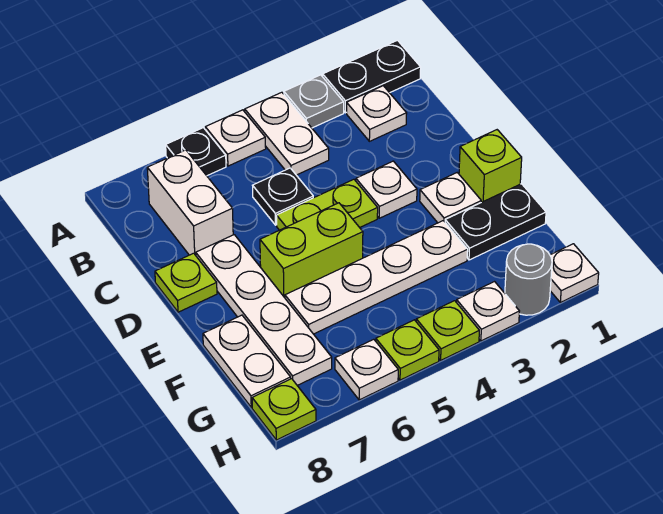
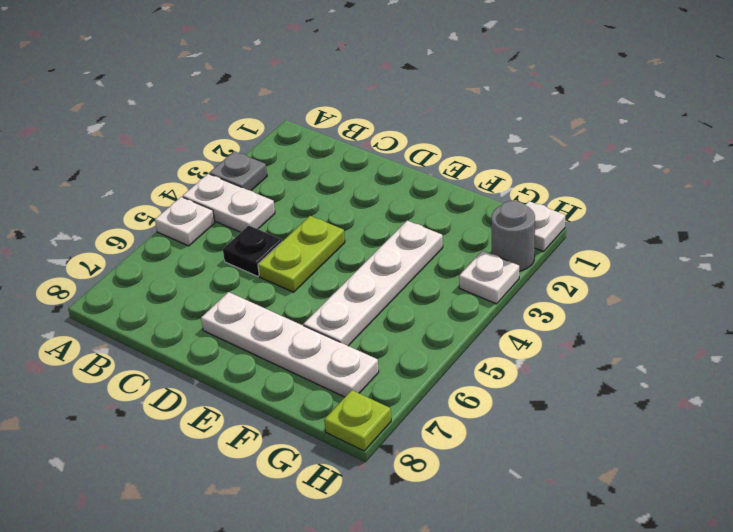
none -> black 1x2 plate [323,40,421,113]
none -> black 1x1 plate [166,128,226,176]
none -> white 1x1 plate [347,86,407,141]

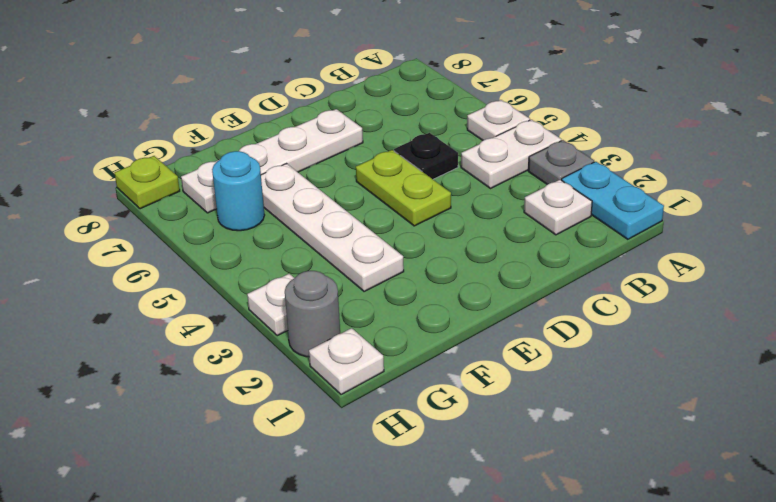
cyan 1x2 plate [562,162,664,239] -> black 1x2 plate [323,40,421,113]
cyan 1x1 round brick [212,151,265,231] -> none
none -> black 1x1 plate [166,128,226,176]
none -> white 1x2 brick [147,150,233,255]
none -> white 1x1 plate [356,161,417,218]

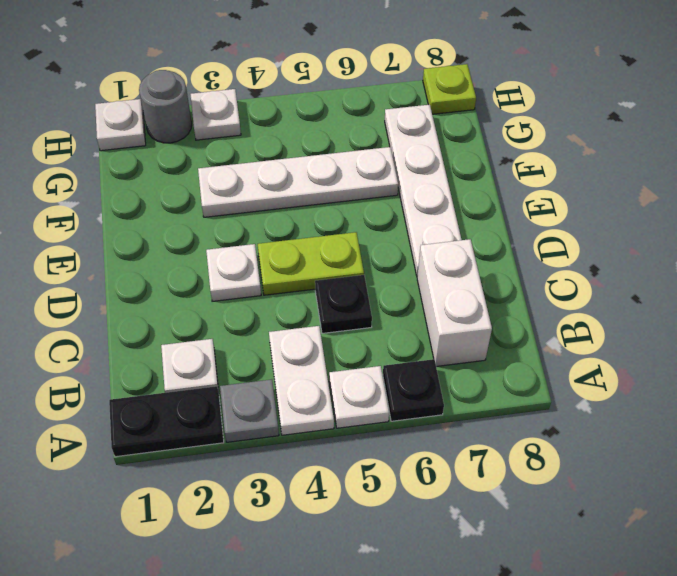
none -> lime 1x1 plate [155,253,217,312]
none -> lime 1x1 brick [459,130,522,202]
none -> white 1x1 plate [420,173,481,223]

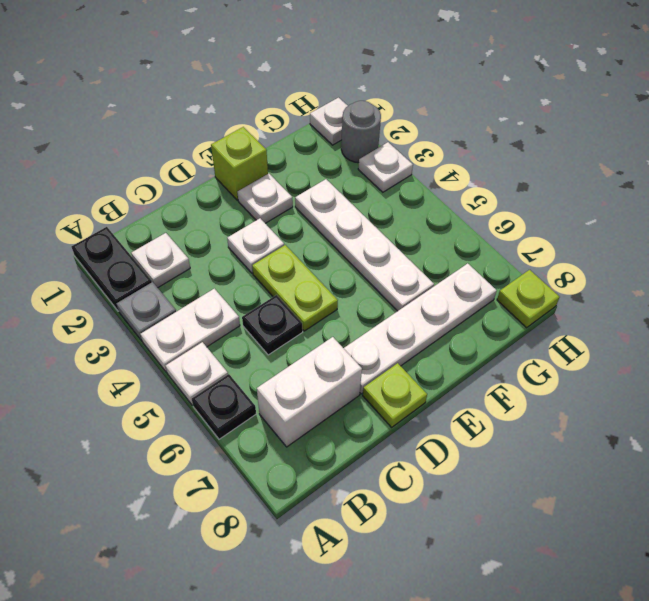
none -> lime 1x2 brick [260,203,363,298]
none -> black 1x2 plate [445,184,546,260]
none -> white 1x2 plate [203,315,291,407]

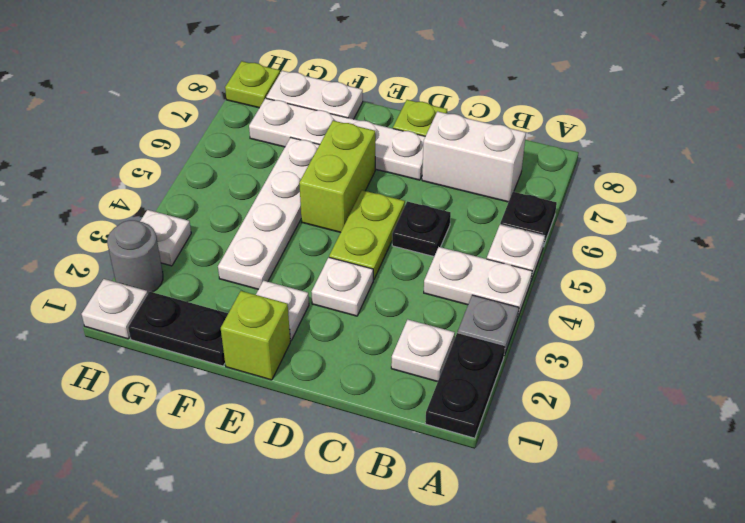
black 1x2 plate [128,292,228,366] -> black 1x2 plate turned to [445,184,546,260]
none -> lime 1x1 plate [416,301,479,360]
none -> lime 1x1 plate [376,320,439,380]
none -> white 1x1 plate [335,339,398,400]

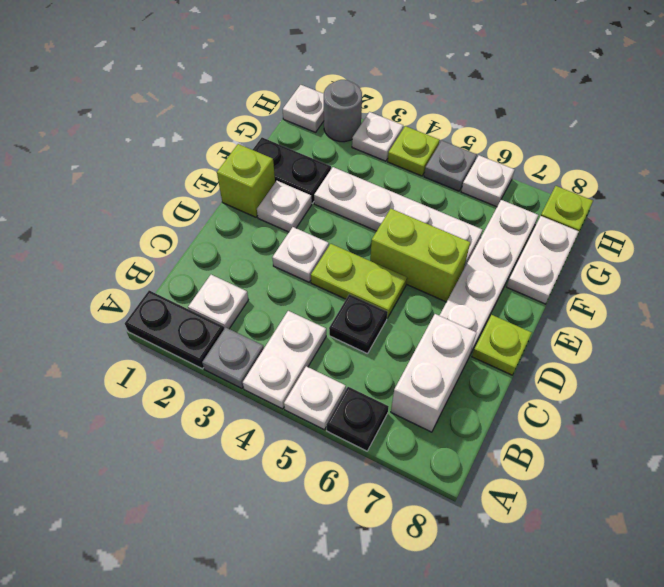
grey 1x1 plate [424,141,477,191] -> lime 1x1 plate [376,320,439,380]

